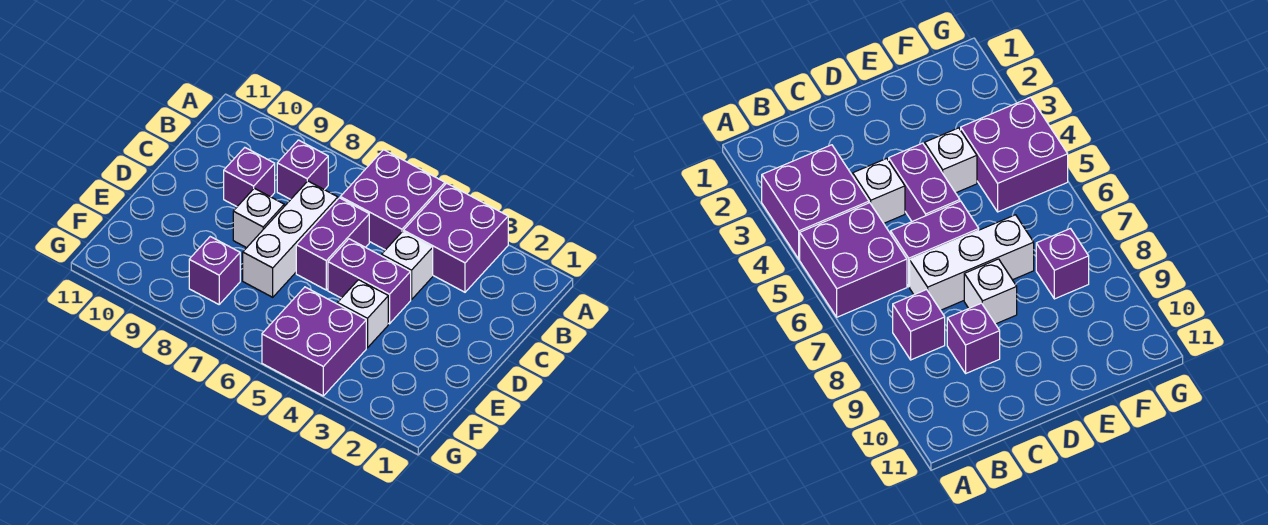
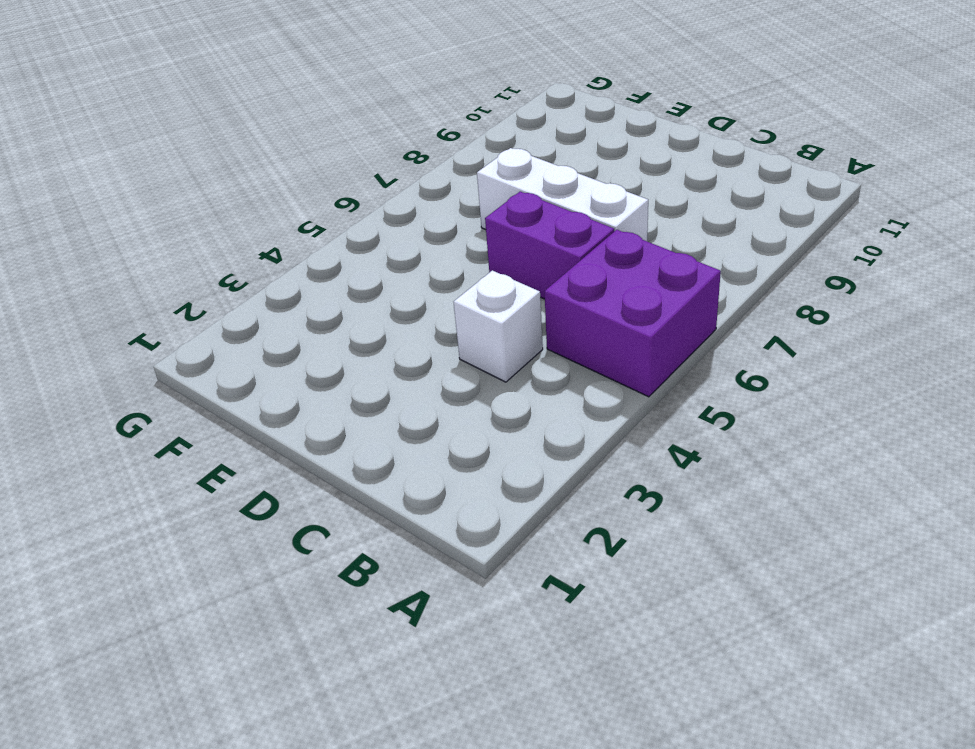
none -> purple 2x2 brick [404,183,508,292]
none -> purple 1x1 brick [277,140,328,199]
none -> purple 1x1 brick [224,148,275,207]

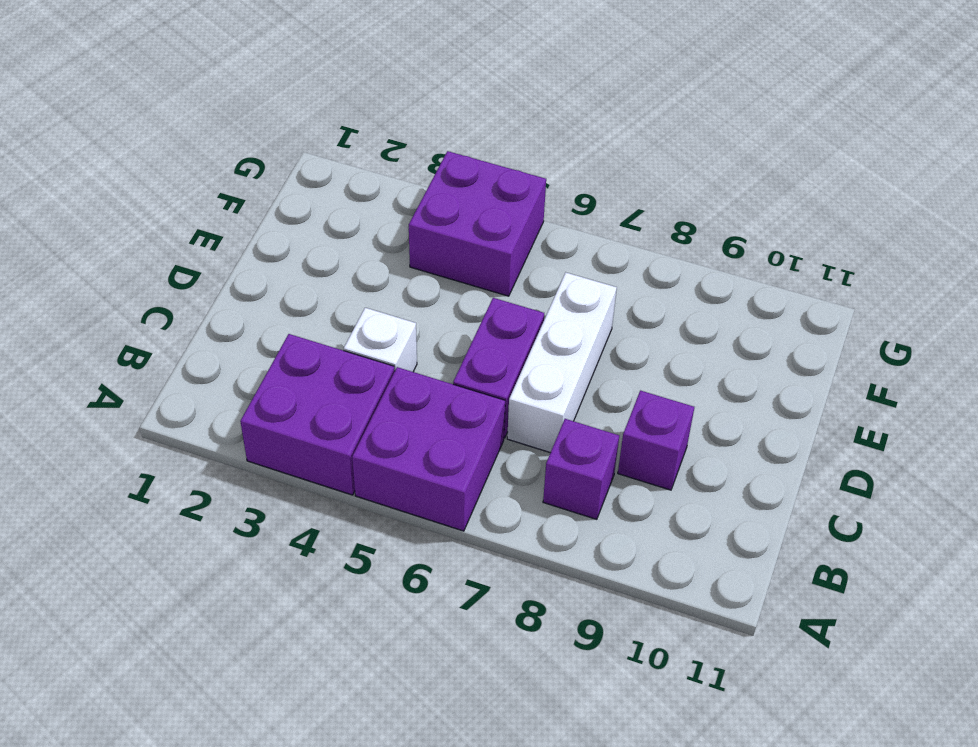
none -> purple 1x2 brick [328,239,411,324]
none -> white 1x1 brick [233,188,284,248]
none -> white 1x1 brick [337,280,388,348]

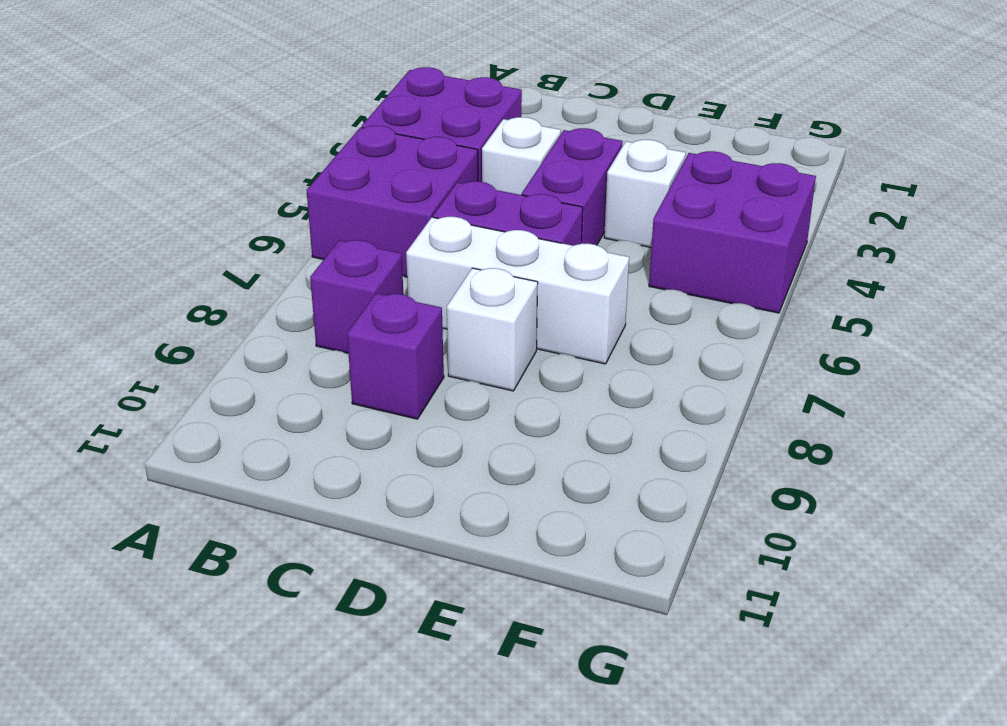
none -> purple 1x1 brick [189,237,240,304]

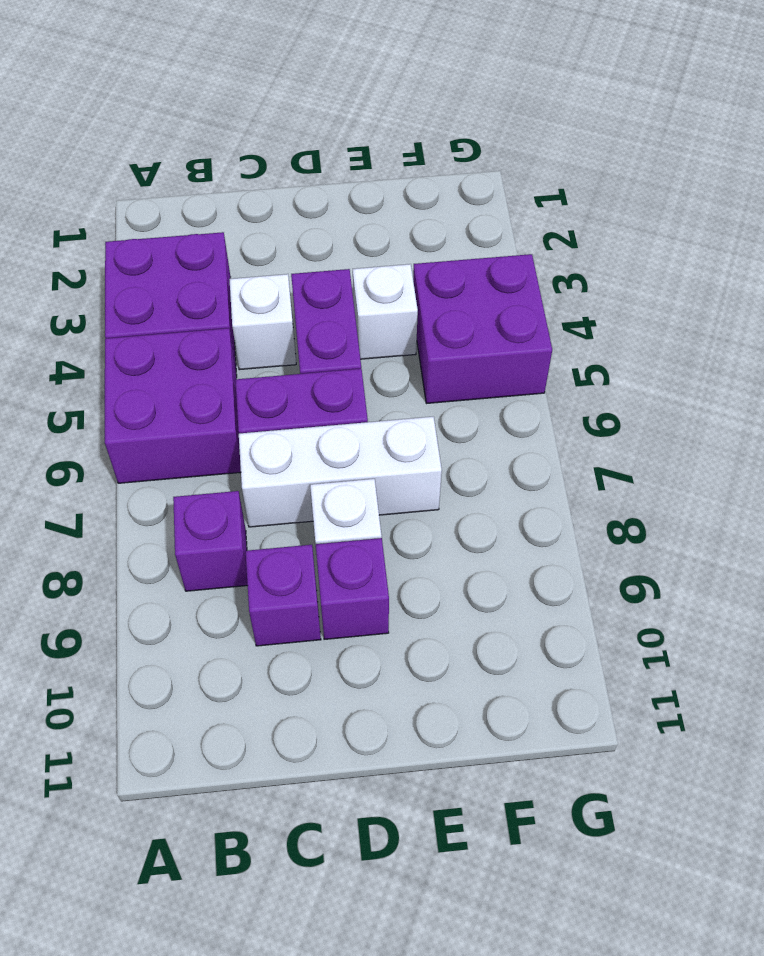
purple 1x1 brick [316,538,389,639] -> purple 1x1 brick moved to [189,237,240,304]

